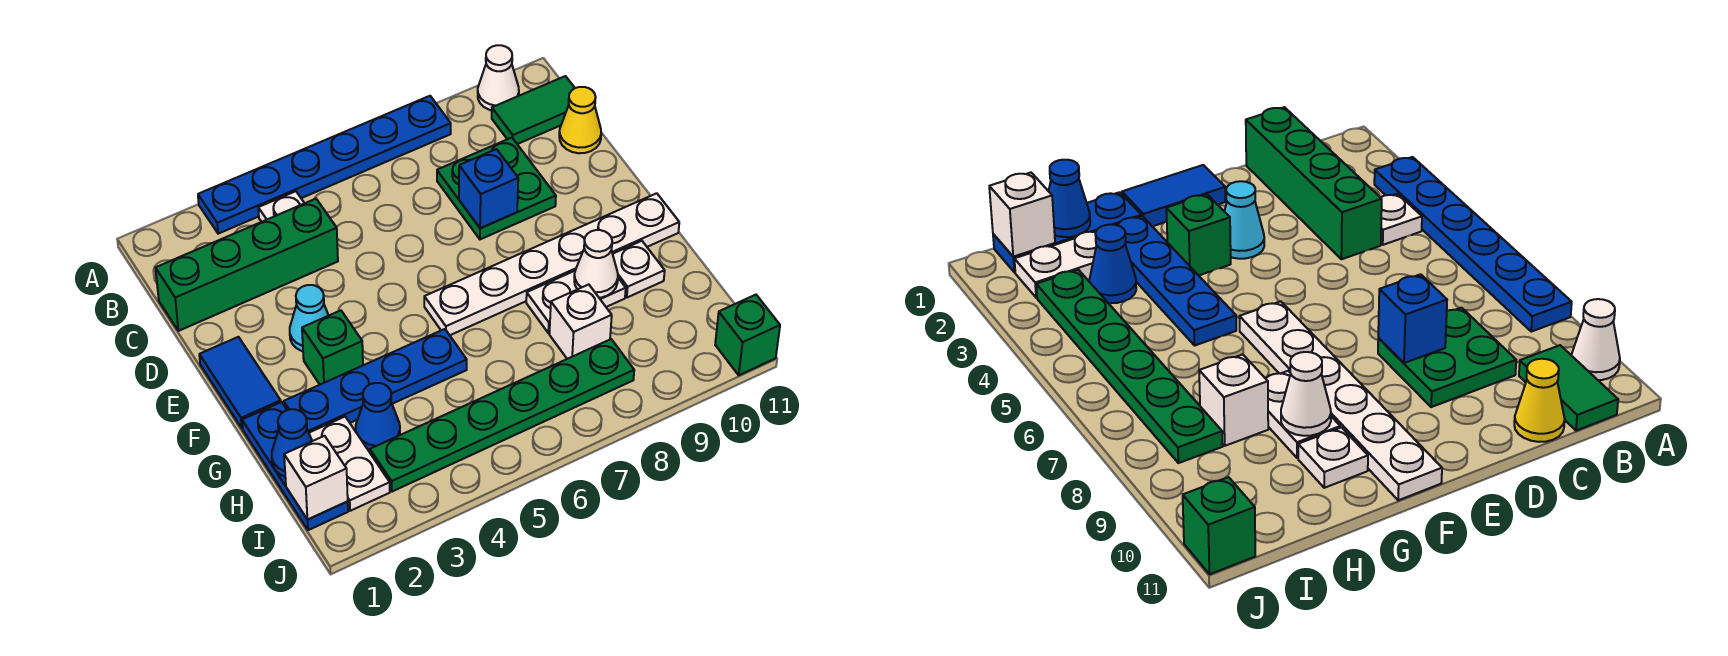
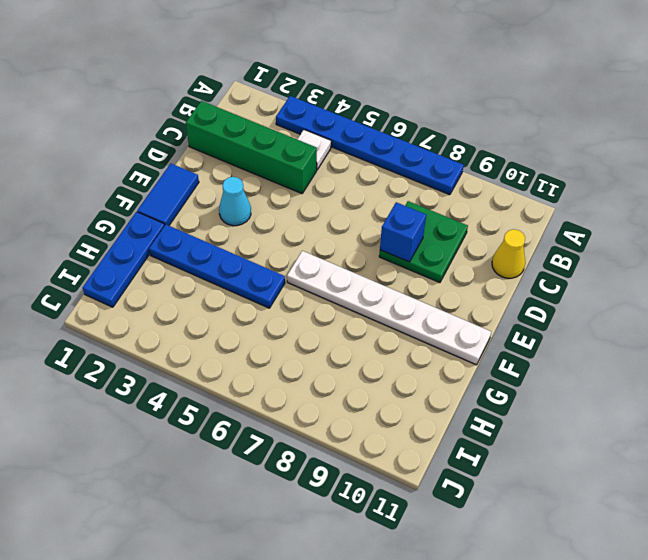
none -> white 1x1 cone [478,45,519,110]
none -> green 1x2 tile [492,76,575,144]
none -> green 1x1 brick [302,310,363,385]

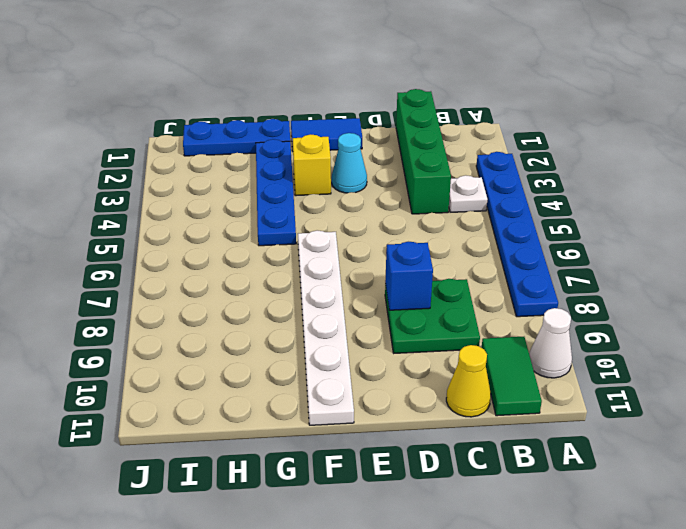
yellow 1x1 brick [293,134,331,196] -> green 1x1 brick [302,310,363,385]
none -> white 1x2 plate [526,271,626,333]
none -> white 1x1 plate [613,241,665,297]
none -> white 1x2 plate [309,417,390,511]

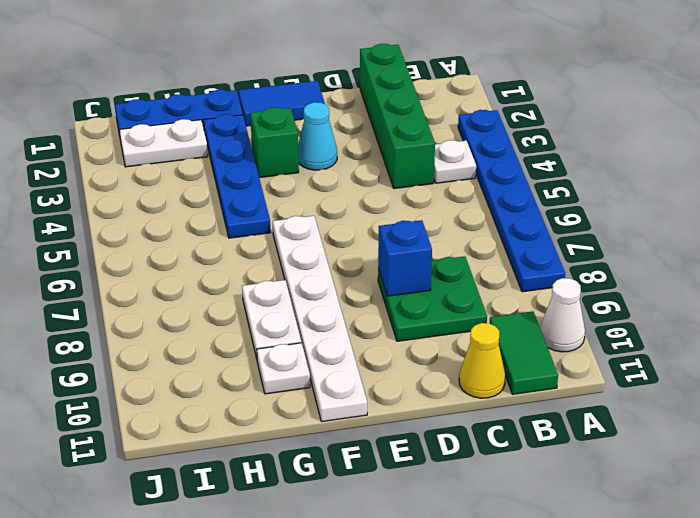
none -> blue 1x1 cone [356,383,400,450]
none -> white 1x1 brick [549,285,612,359]
none -> green 1x6 plate [370,339,634,492]

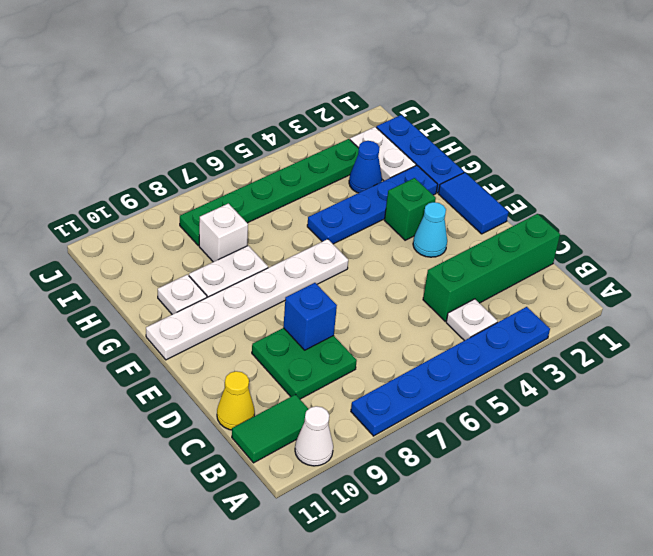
none -> green 1x1 brick [715,295,780,375]
none -> white 1x1 cone [574,230,618,298]
none -> blue 1x1 cone [272,409,312,477]

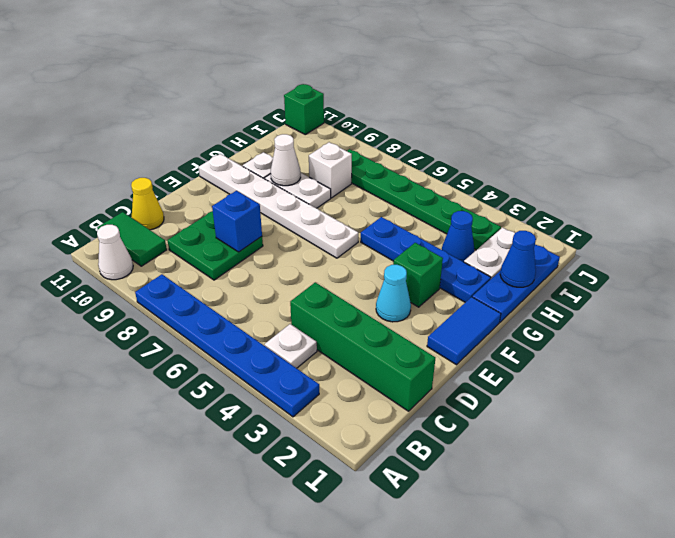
none -> white 1x1 brick [284,436,348,520]

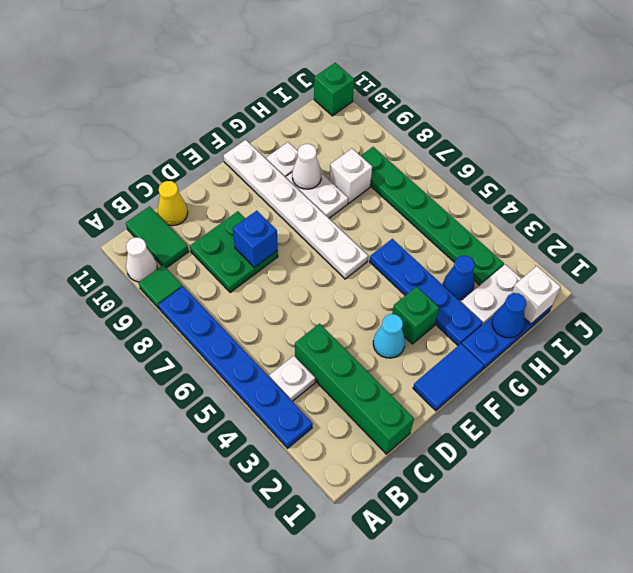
green 1x1 tile [139,265,183,309] -> none

